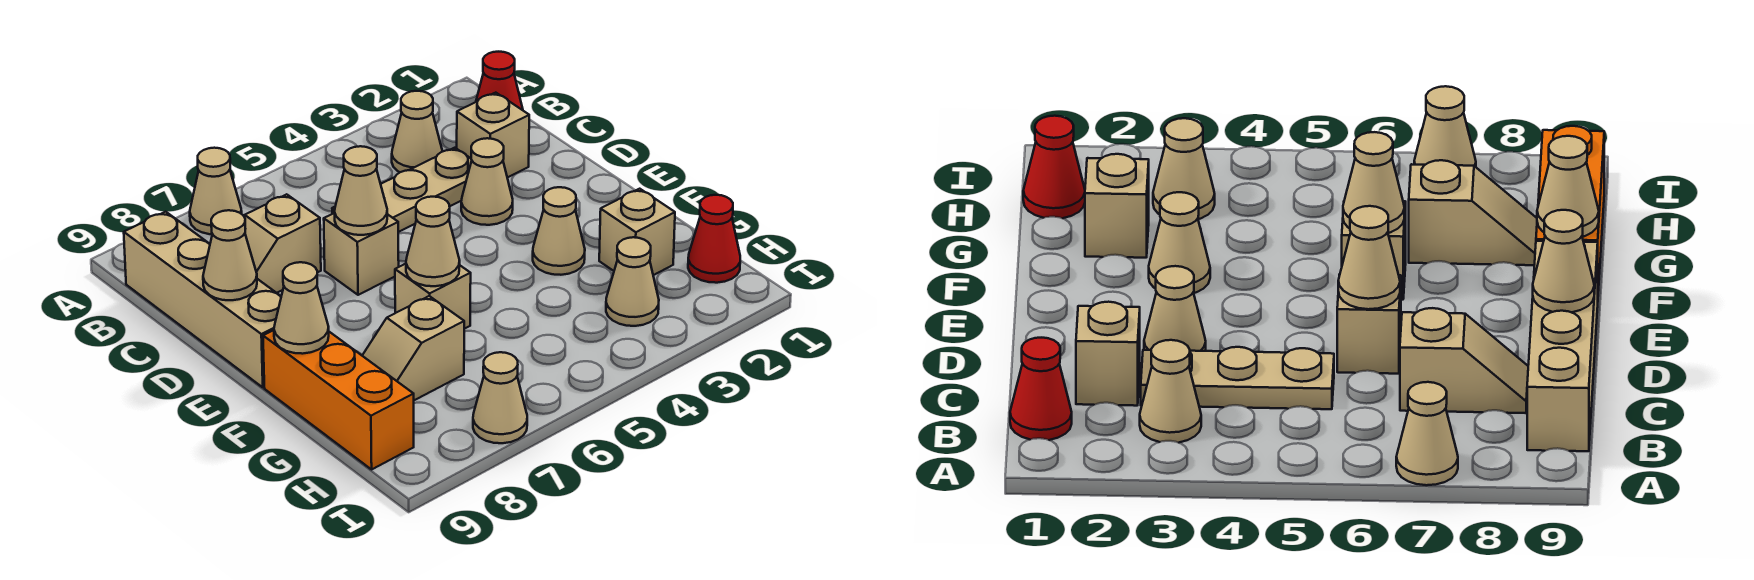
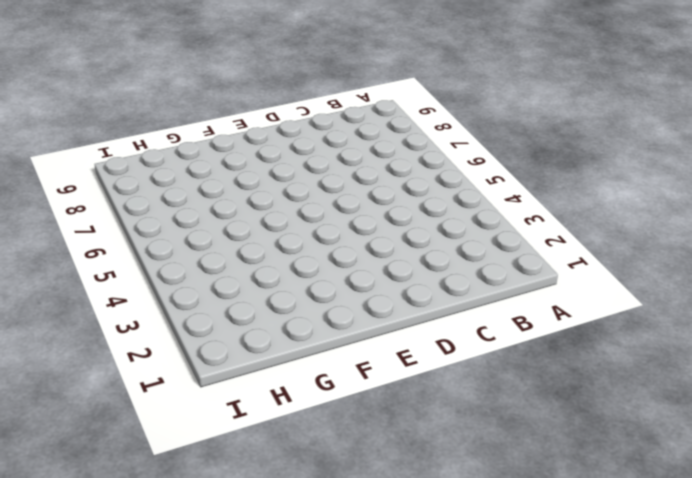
none -> tan 1x1 cone [190,148,242,234]
none -> red 1x1 cone [476,52,523,110]
none -> tan 1x1 cone [392,91,443,172]

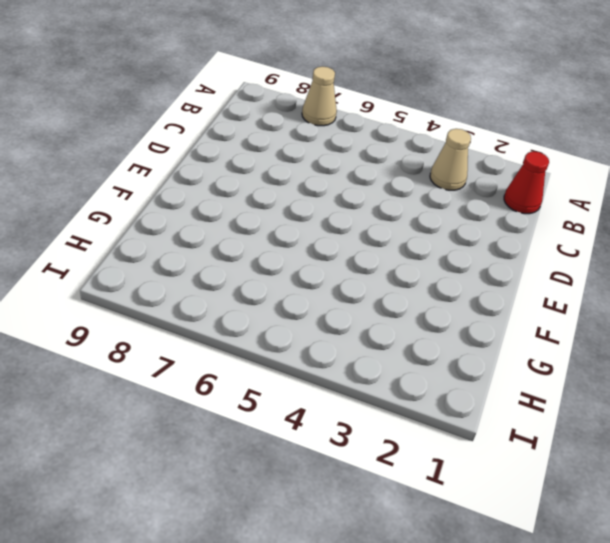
none -> tan 1x4 brick [124,212,281,387]
none -> tan 1x1 brick [457,93,529,178]
none -> tan 1x3 plate [332,148,472,232]

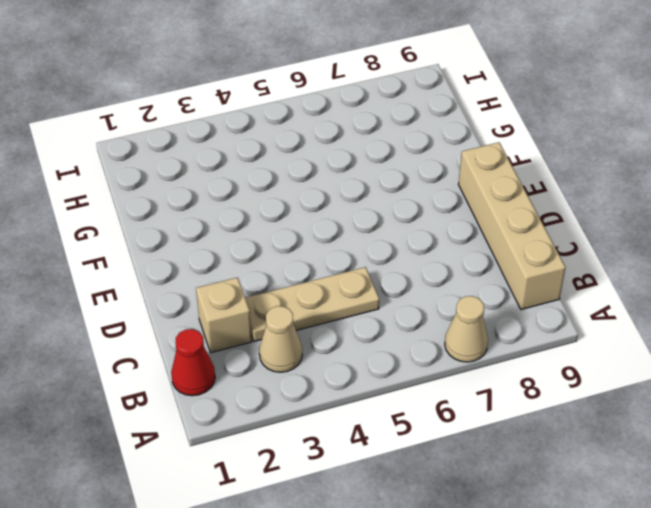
none -> tan 1x2 slope [244,194,321,293]
none -> tan 1x1 cone [461,138,513,225]
none -> tan 1x1 brick [324,213,399,295]

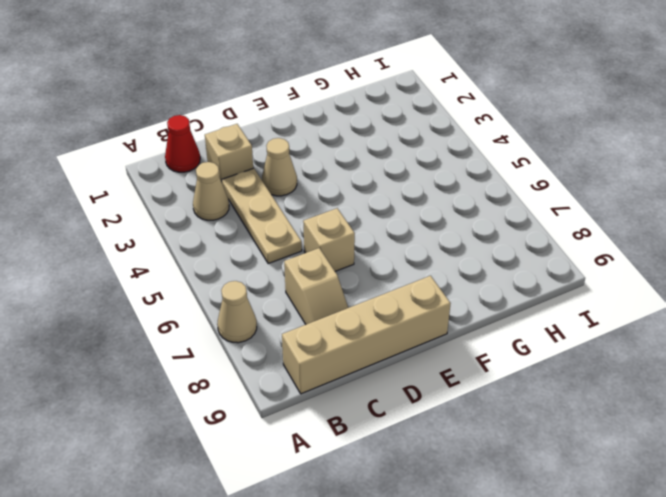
none -> tan 1x1 cone [533,187,585,275]
none -> tan 1x1 brick [395,264,471,329]
none -> orange 1x3 brick [263,330,414,469]

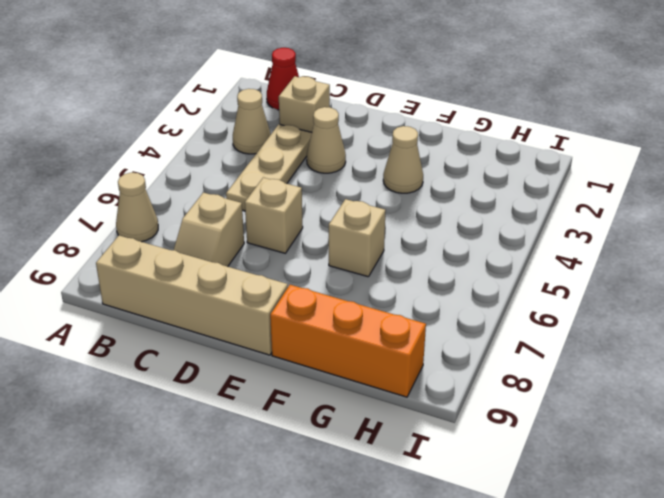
none -> tan 1x1 brick [599,189,675,275]
none -> tan 1x2 slope [362,296,464,400]
none -> red 1x1 cone [688,195,740,283]

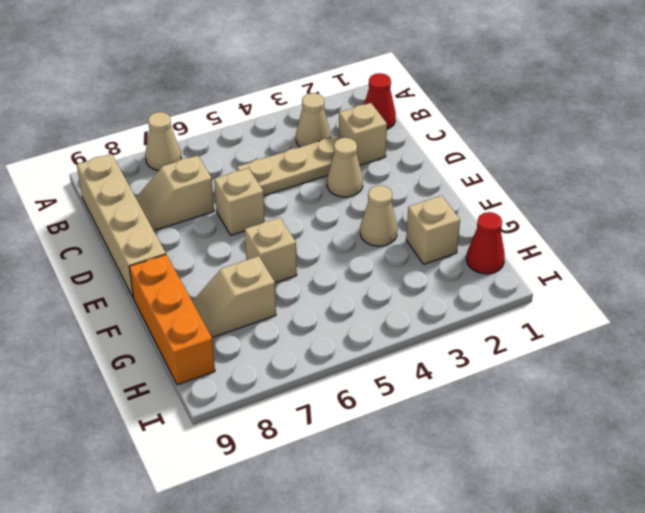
none -> tan 1x1 cone [606,237,659,326]
none -> tan 1x1 cone [473,352,527,443]
none -> tan 1x1 cone [334,146,387,235]

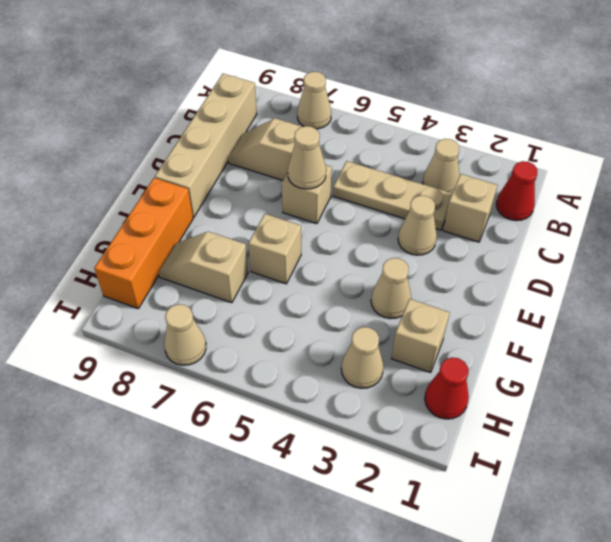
none -> tan 1x1 cone [203,210,257,300]
none -> tan 1x1 cone [406,197,460,286]
none -> tan 1x1 cone [274,262,329,354]

